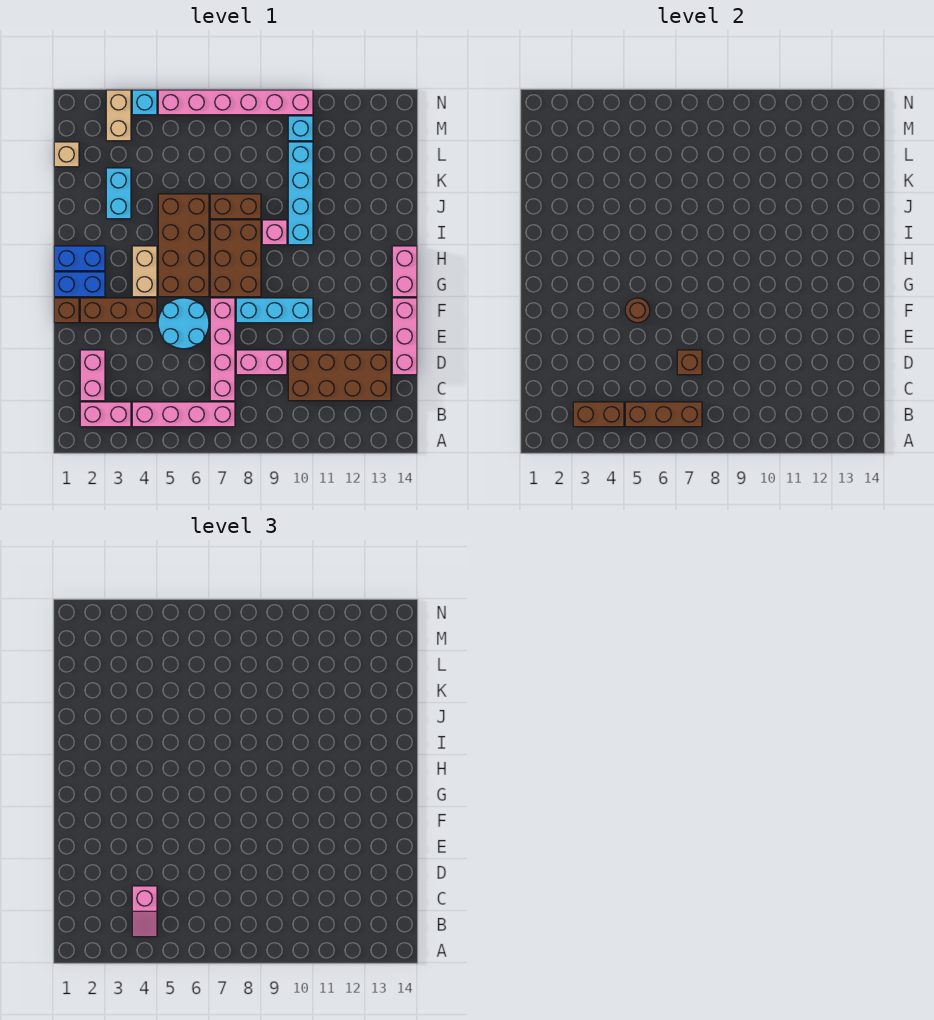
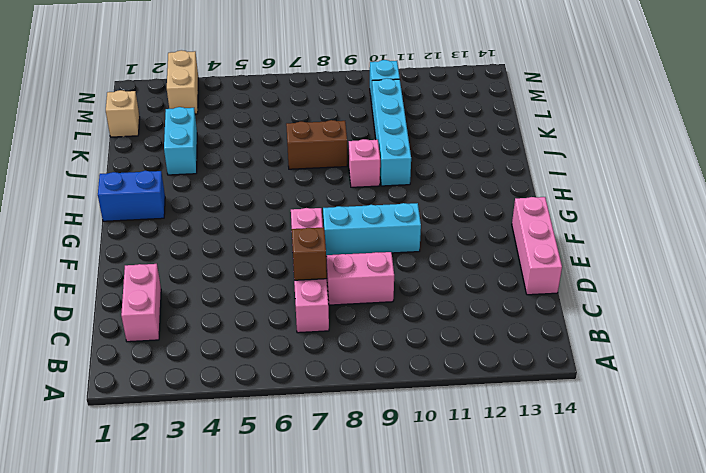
none -> pink 1x2 brick [80,402,131,427]
none -> pink 1x4 brick [132,402,235,427]
none -> brown 2x4 brick [288,350,391,401]
none -> cyan 2x2 round brick [158,298,209,349]

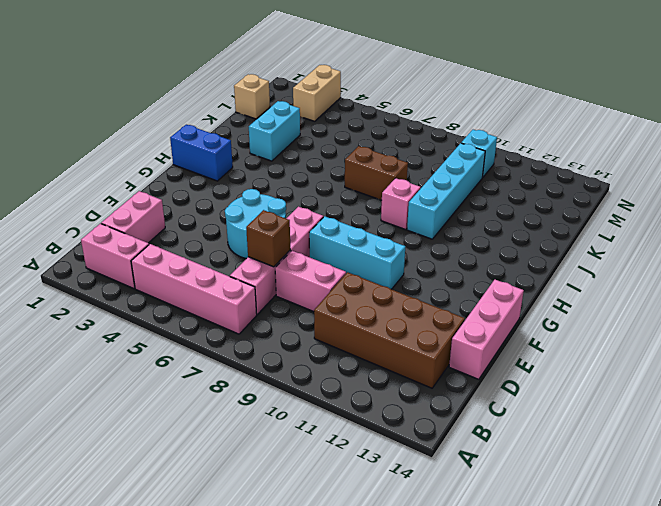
none -> brown 1x1 brick [54,298,79,323]
none -> brown 1x3 brick [80,298,157,323]
none -> blue 1x2 brick [54,272,105,297]
none -> tan 1x2 brick [132,246,157,297]

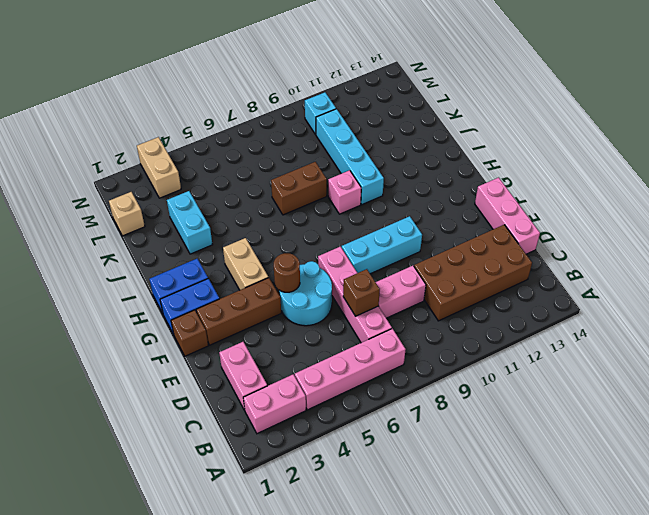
none -> brown 2x4 brick [158,194,209,297]
none -> brown 2x3 brick [210,220,261,297]
none -> pink 1x2 brick [392,246,417,297]
none -> cyan 1x1 brick [132,90,157,115]

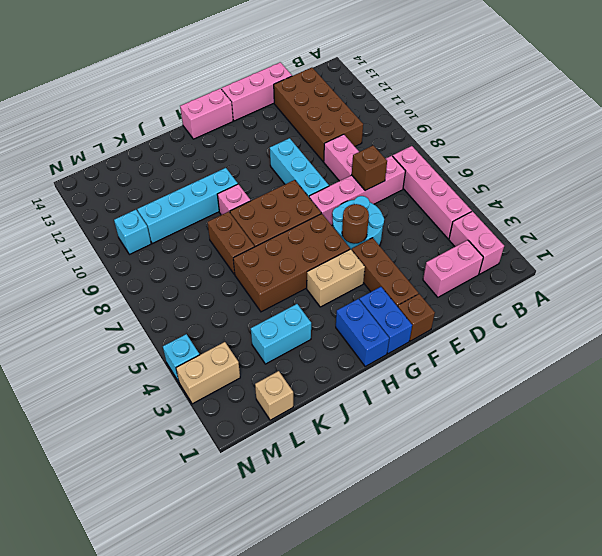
none -> pink 1x6 brick [158,90,313,115]
none -> brown 1x2 brick [573,402,624,427]
none -> brown 1x3 brick [625,402,702,427]
none -> pink 1x2 slope [132,886,157,937]

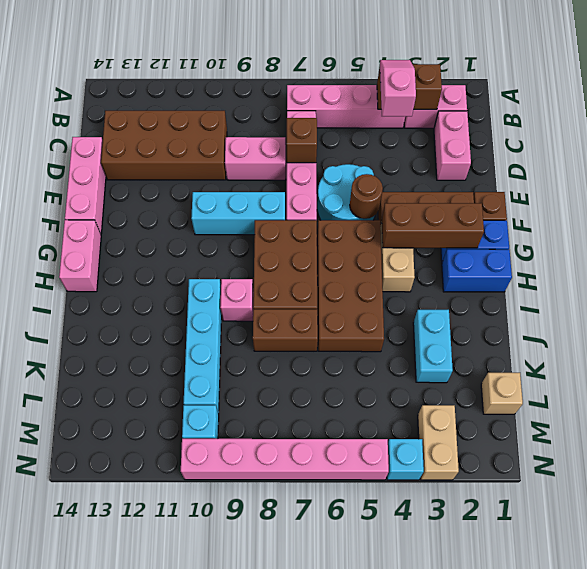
brown 1x3 brick [381,203,484,248] -> brown 1x3 brick moved to [625,402,702,427]

